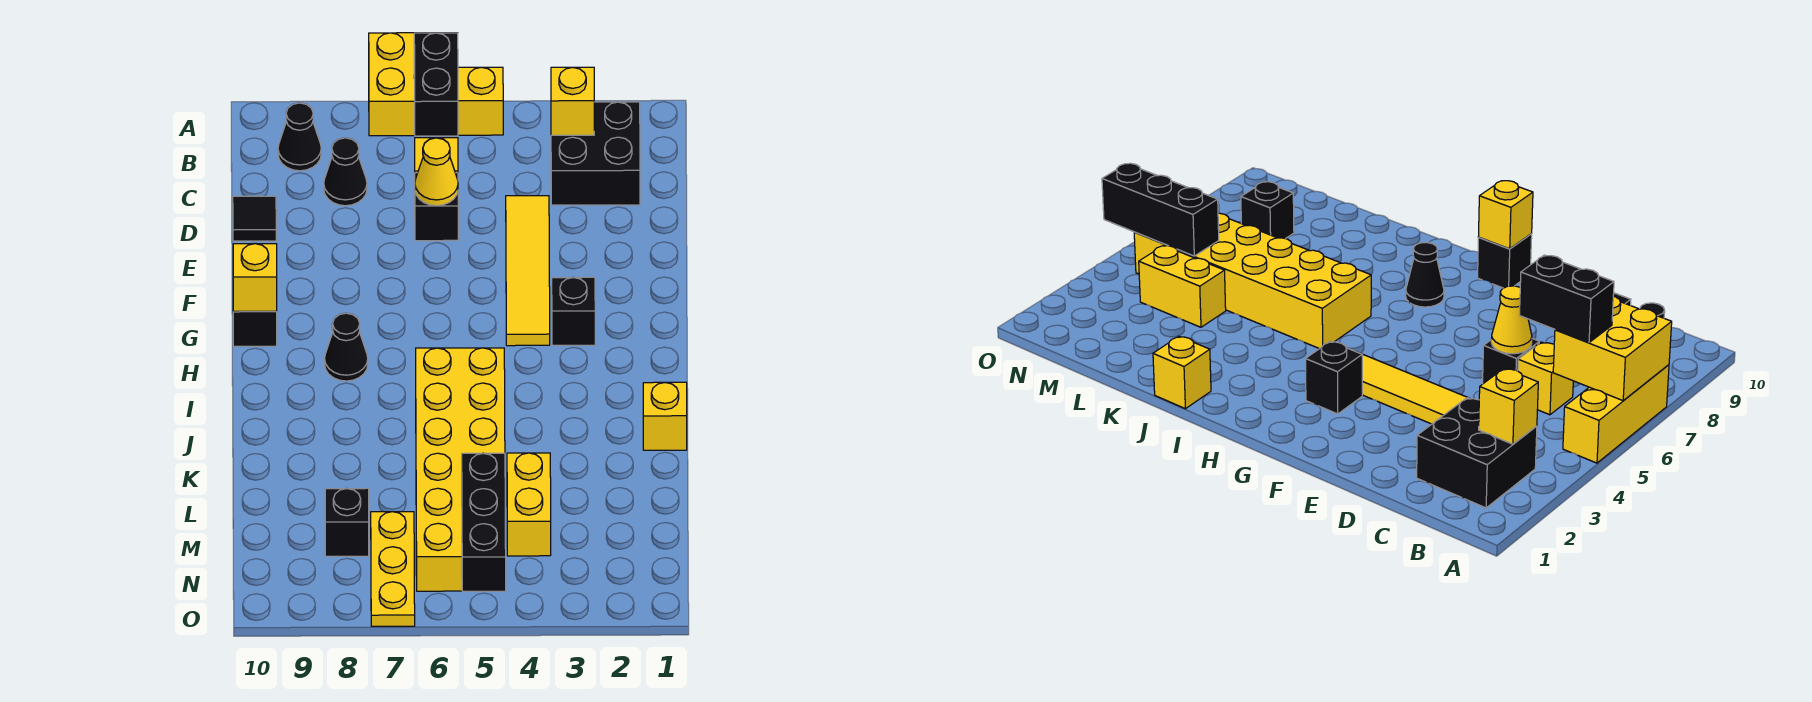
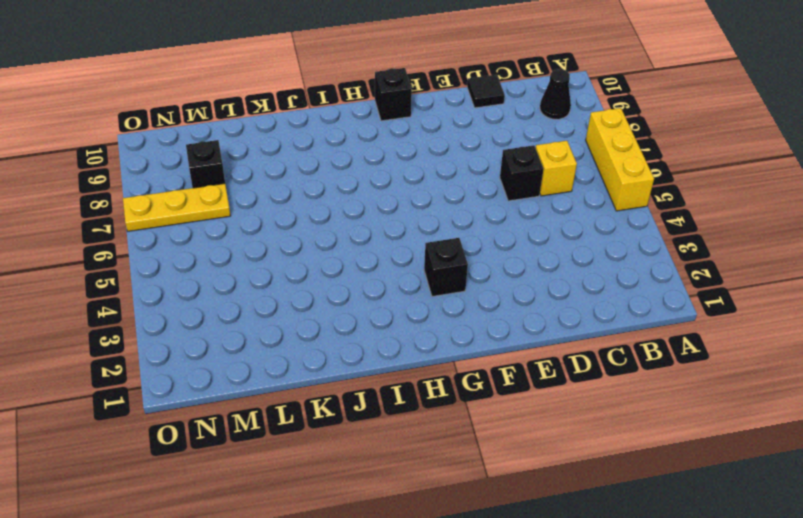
none -> black 2x2 brick [551,102,640,205]
none -> black 1x1 cone [324,138,367,206]
none -> yellow 1x4 tile [506,196,550,346]

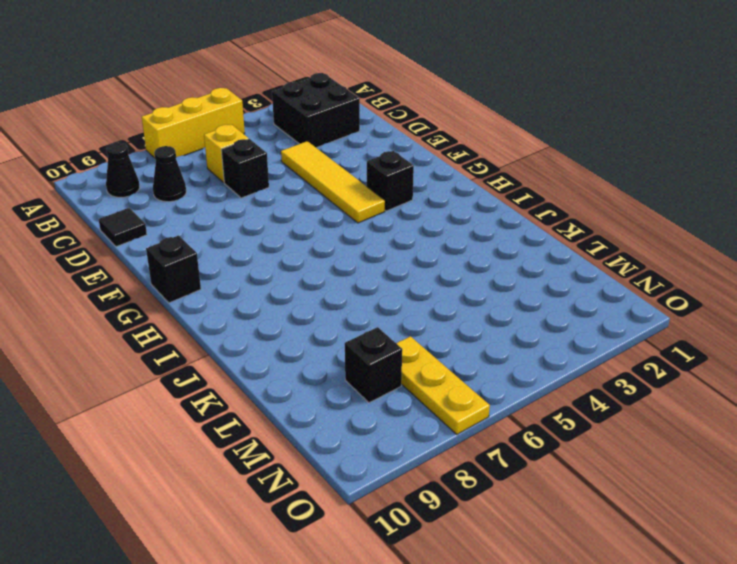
none -> black 1x1 cone [325,313,368,381]
none -> yellow 2x6 brick [416,348,505,591]
none -> yellow 1x1 brick [643,382,687,450]

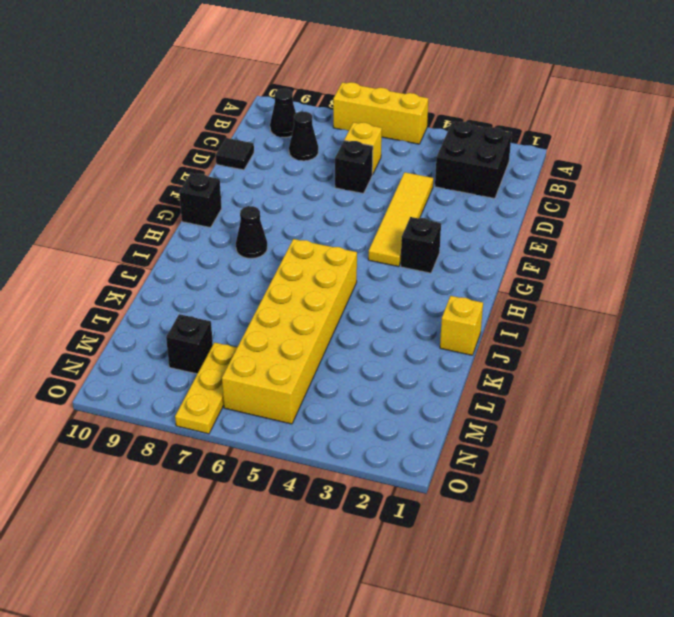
none -> yellow 1x2 brick [507,453,551,556]
none -> yellow 2x2 brick [369,33,415,136]
none -> yellow 1x1 brick [551,67,594,135]

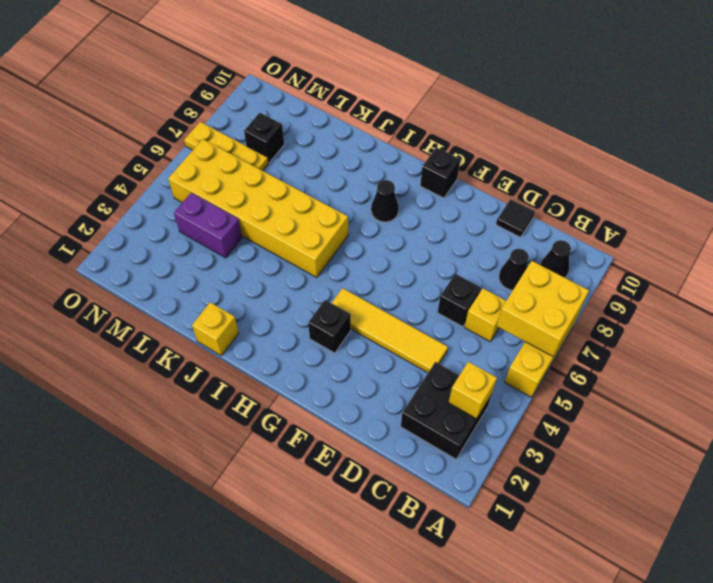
purple 1x2 brick [174,193,242,258] -> yellow 1x2 brick [507,453,551,556]
none -> yellow 1x1 cone [415,138,458,206]
none -> yellow 1x1 brick [233,244,277,312]
none -> black 1x3 brick [462,453,506,591]

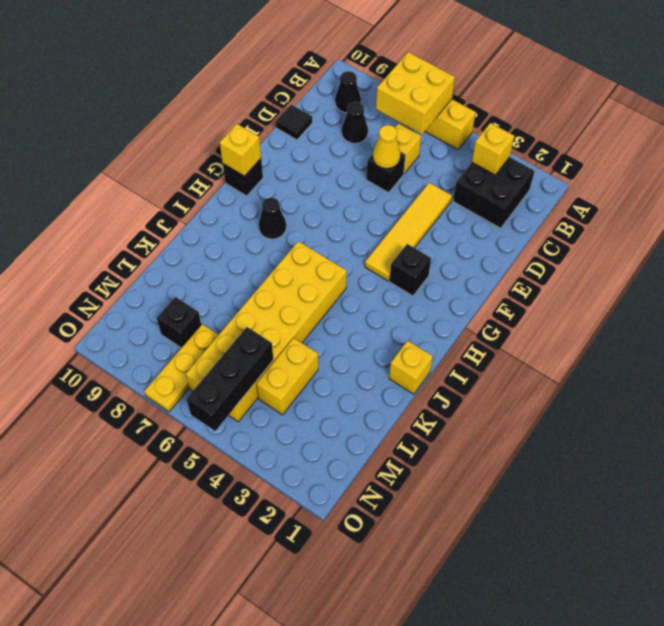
none -> black 1x2 brick [414,33,458,136]

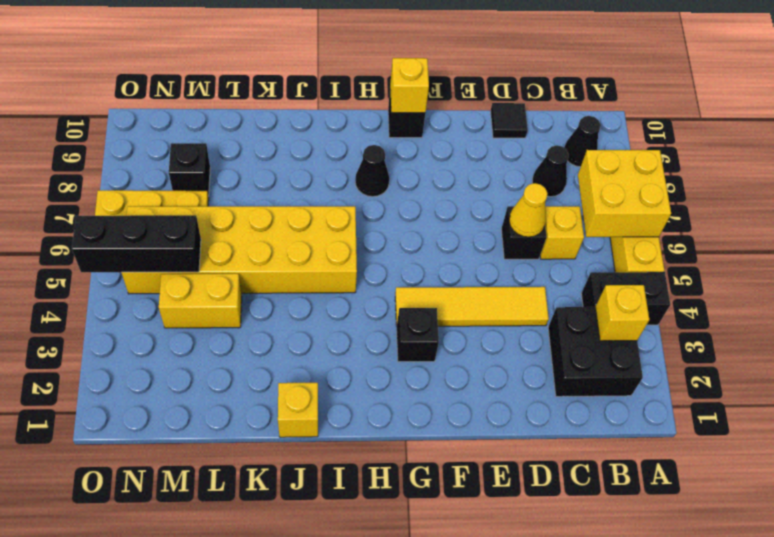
black 1x2 brick [581,272,670,325] -> black 1x2 brick moved to [414,33,458,136]

